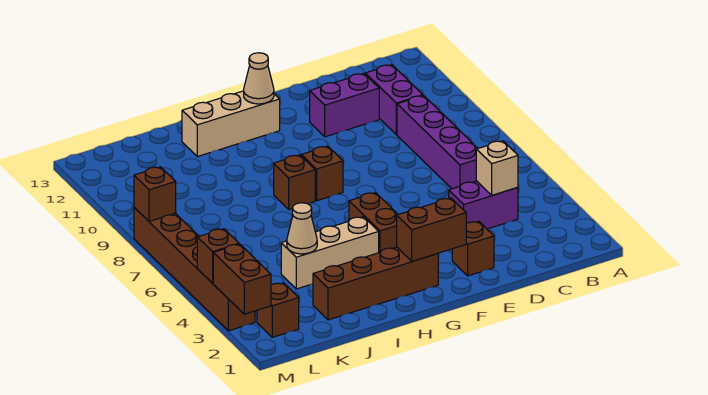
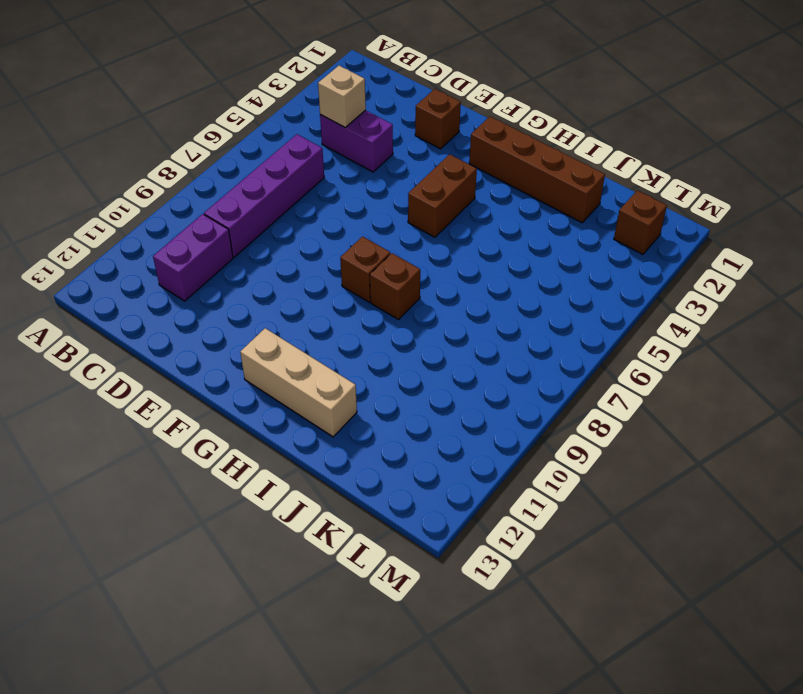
none -> purple 1x2 brick [310,73,379,137]
none -> tan 1x3 brick [281,217,379,289]
none -> brown 1x6 brick [134,207,255,331]

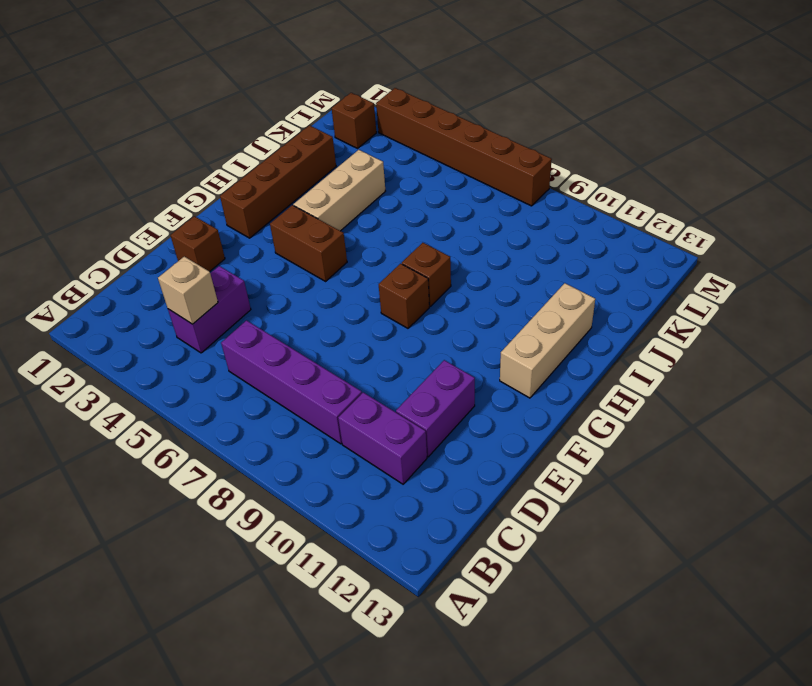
none -> brown 1x2 brick [397,198,466,261]
none -> tan 1x1 cone [244,53,274,104]
none -> tan 1x1 cone [287,203,317,254]

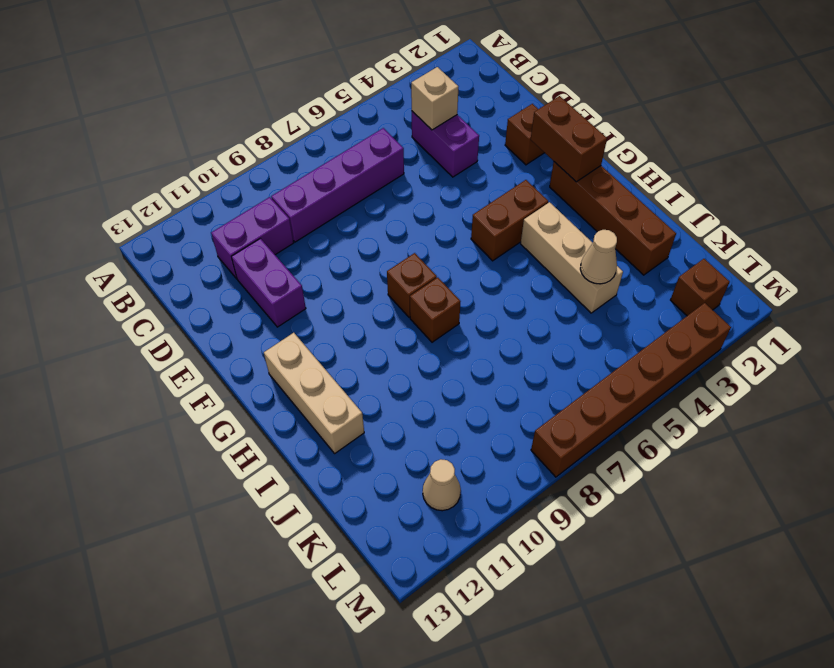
tan 1x1 cone [423,459,461,511] -> tan 1x1 cone moved to [244,53,274,104]
none -> brown 1x2 brick [213,244,271,314]
none -> brown 1x1 brick [197,229,239,283]
none -> brown 1x1 brick [134,167,176,221]

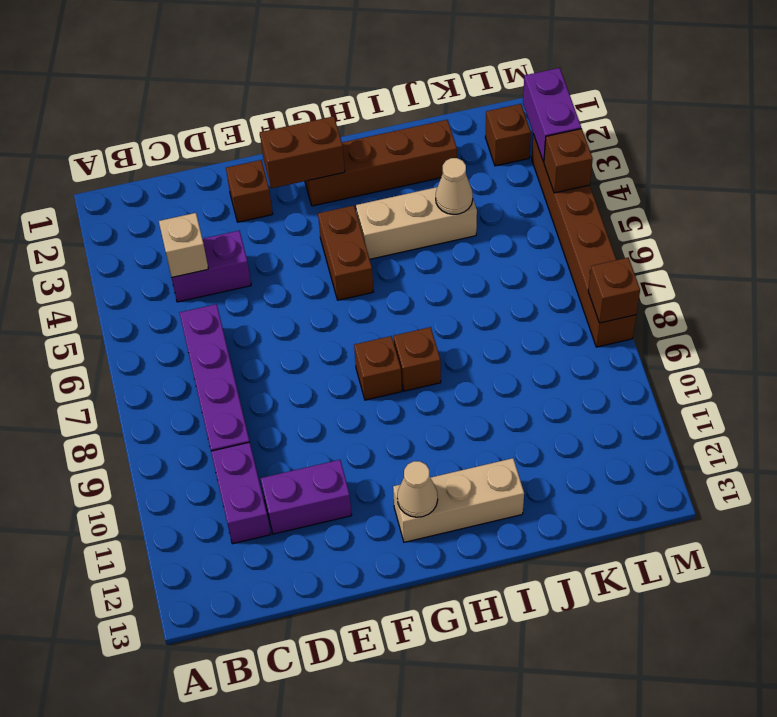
purple 1x2 brick [523,68,581,162] -> brown 1x2 brick [213,244,271,314]

